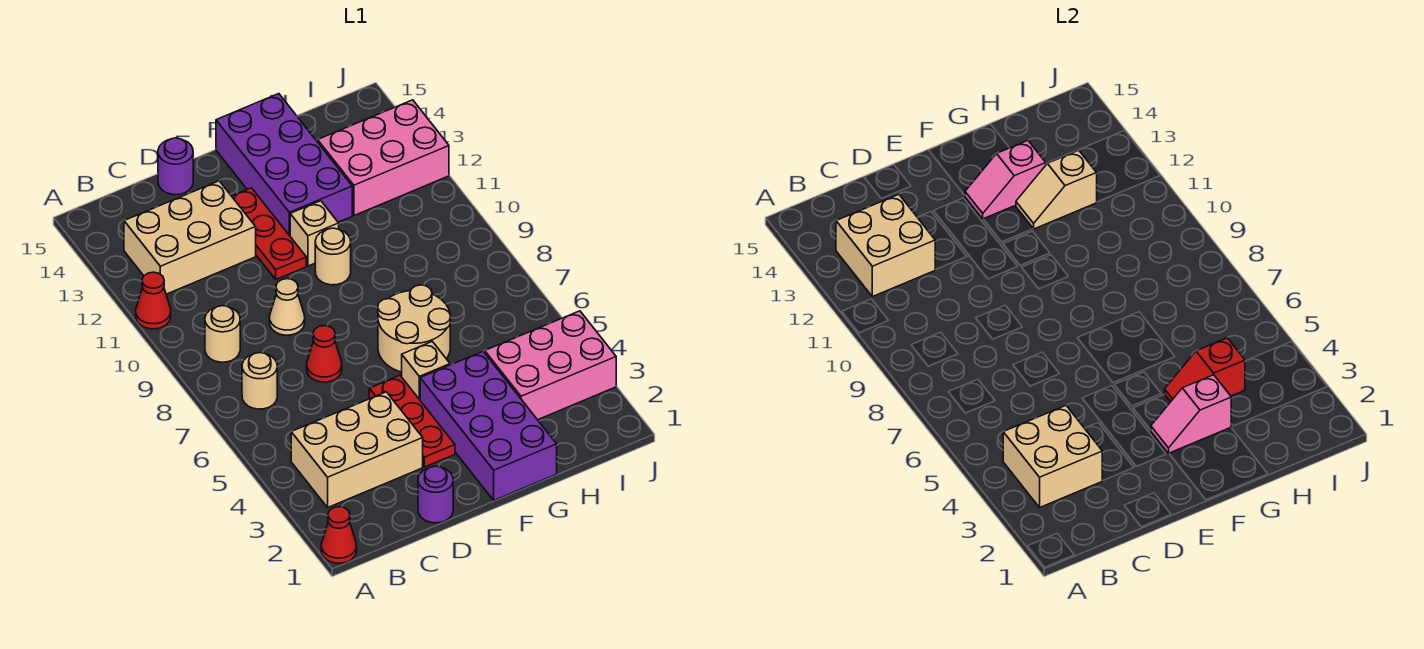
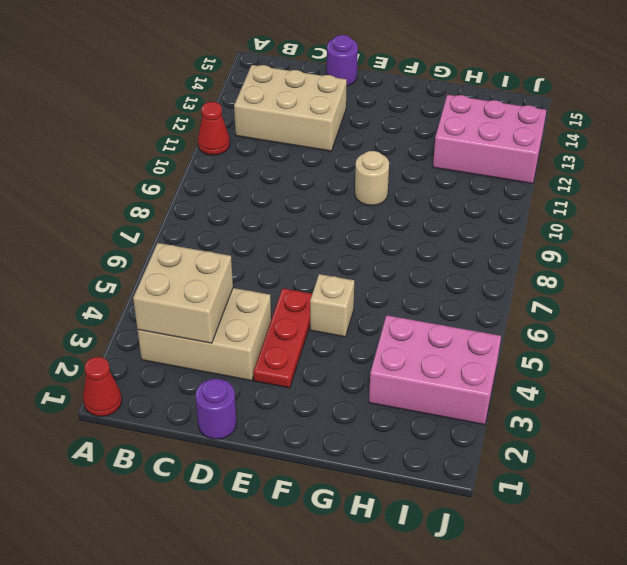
none -> tan 1x1 round brick [242,353,277,409]
none -> tan 1x1 round brick [205,306,240,362]
none -> red 1x1 cone [307,326,342,382]

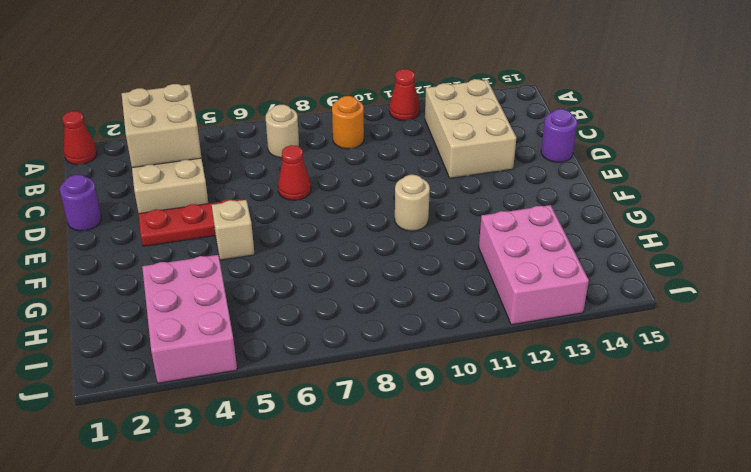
orange 1x1 round brick [332,96,364,149] -> tan 1x1 round brick [205,306,240,362]
none -> tan 1x1 cone [269,279,305,335]
none -> red 1x3 plate [232,188,306,279]
none -> purple 2x4 brick [420,352,557,500]

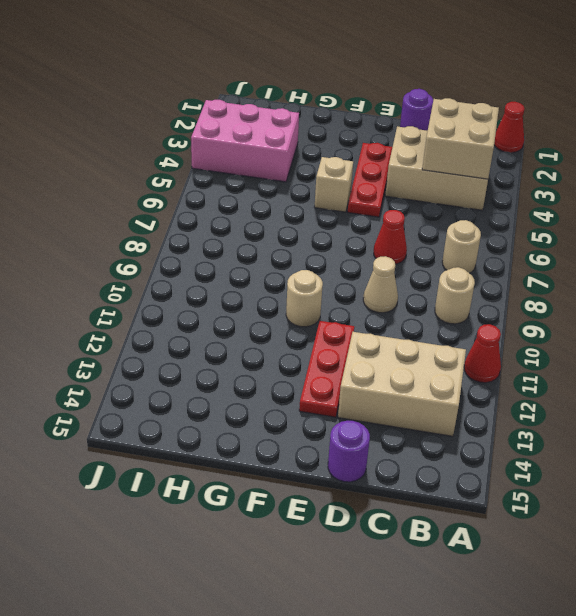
none -> purple 2x4 brick [420,352,557,500]
none -> tan 2x2 round brick [378,285,451,372]
none -> tan 1x1 brick [290,201,339,266]

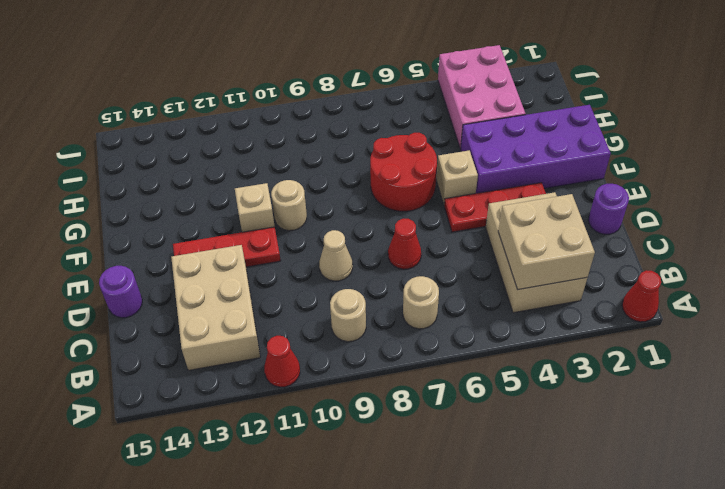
red 2x2 round brick [370,133,437,211] -> tan 2x2 round brick [378,285,451,372]
none -> purple 2x4 brick [216,94,352,236]
none -> pink 2x3 brick [318,100,449,215]
none -> tan 2x2 brick [836,195,935,297]

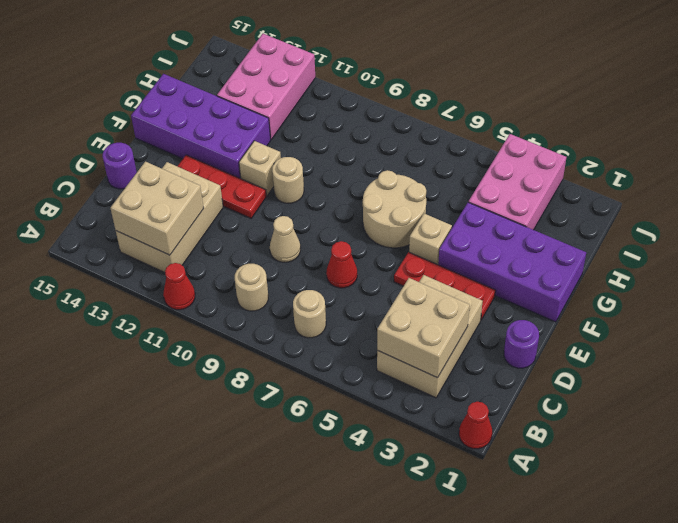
none -> pink 1x2 slope [1151,375,1231,453]
none -> pink 1x2 slope [965,141,1046,219]
none -> red 1x2 slope [1165,338,1245,402]

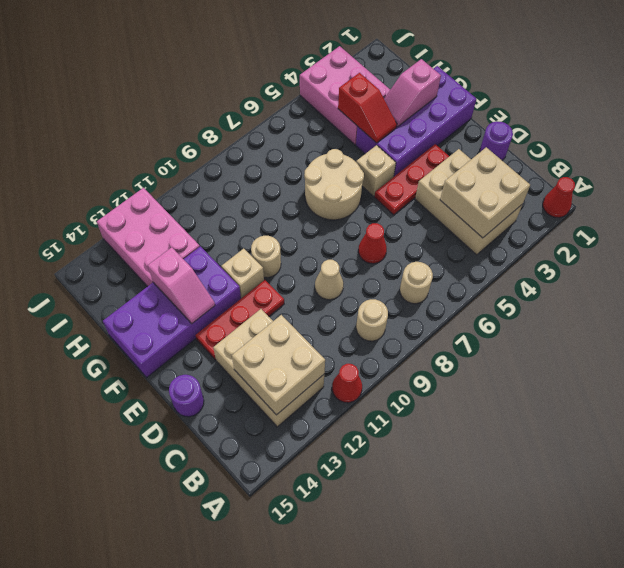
pink 1x2 slope [384,59,441,127] -> pink 1x2 slope turned to [1151,375,1231,453]
none -> tan 1x2 slope [1016,150,1097,229]

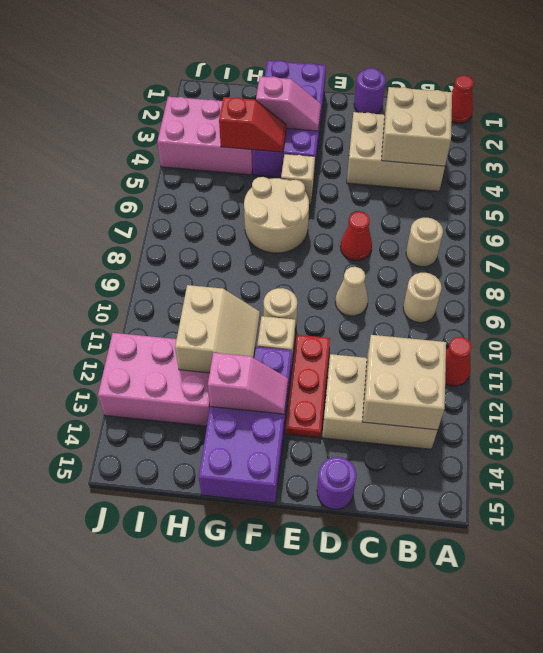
tan 2x2 slope [175,285,260,373] -> tan 1x2 slope [1016,150,1097,229]
none -> red 1x3 plate [369,376,455,467]

